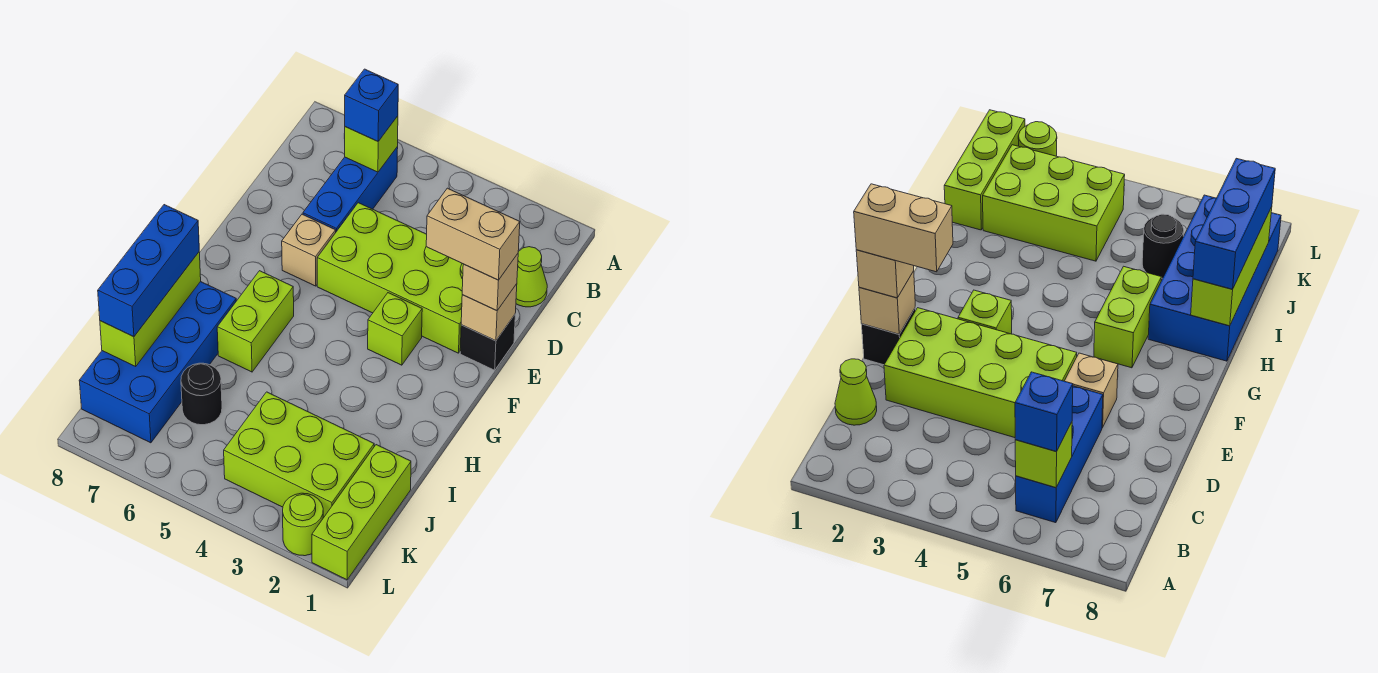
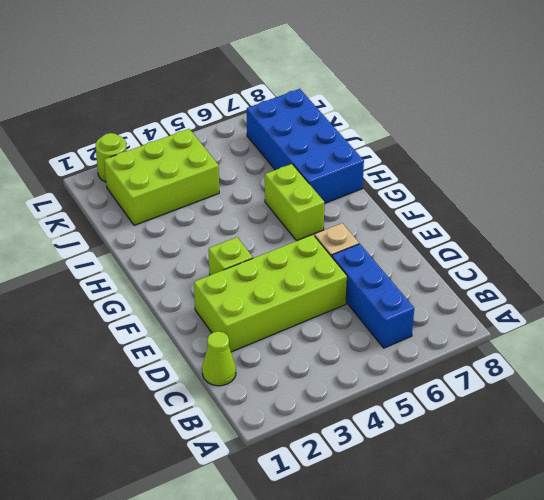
none -> black 1x1 brick [460,315,515,370]
none -> lime 1x3 brick [312,445,411,580]
none -> black 1x1 round brick [181,363,222,425]

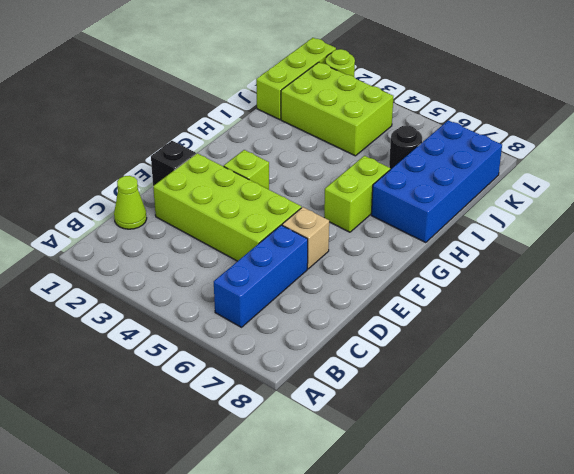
none -> lime 1x1 brick [345,116,398,172]
none -> tan 1x1 brick [461,284,517,341]
none -> lime 1x3 brick [100,252,201,366]

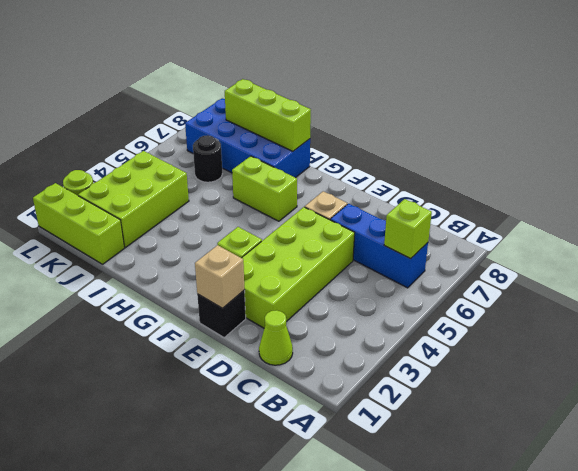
none -> blue 1x1 brick [345,69,398,141]
none -> tan 1x1 brick [462,254,518,311]
none -> blue 1x3 brick [98,205,199,337]

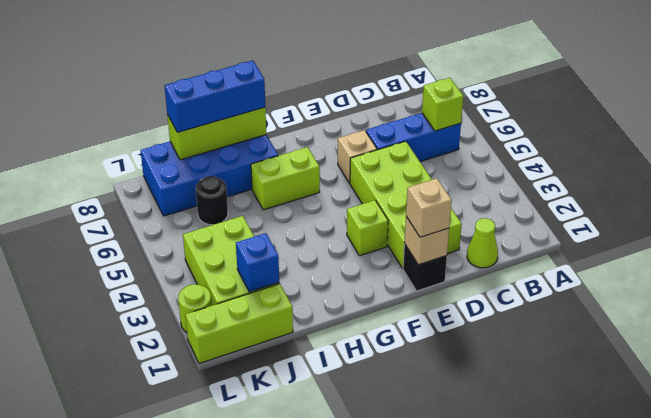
blue 1x1 brick [236,233,279,292] -> blue 1x1 brick moved to [345,69,398,141]
none -> tan 1x2 brick [426,188,520,280]

